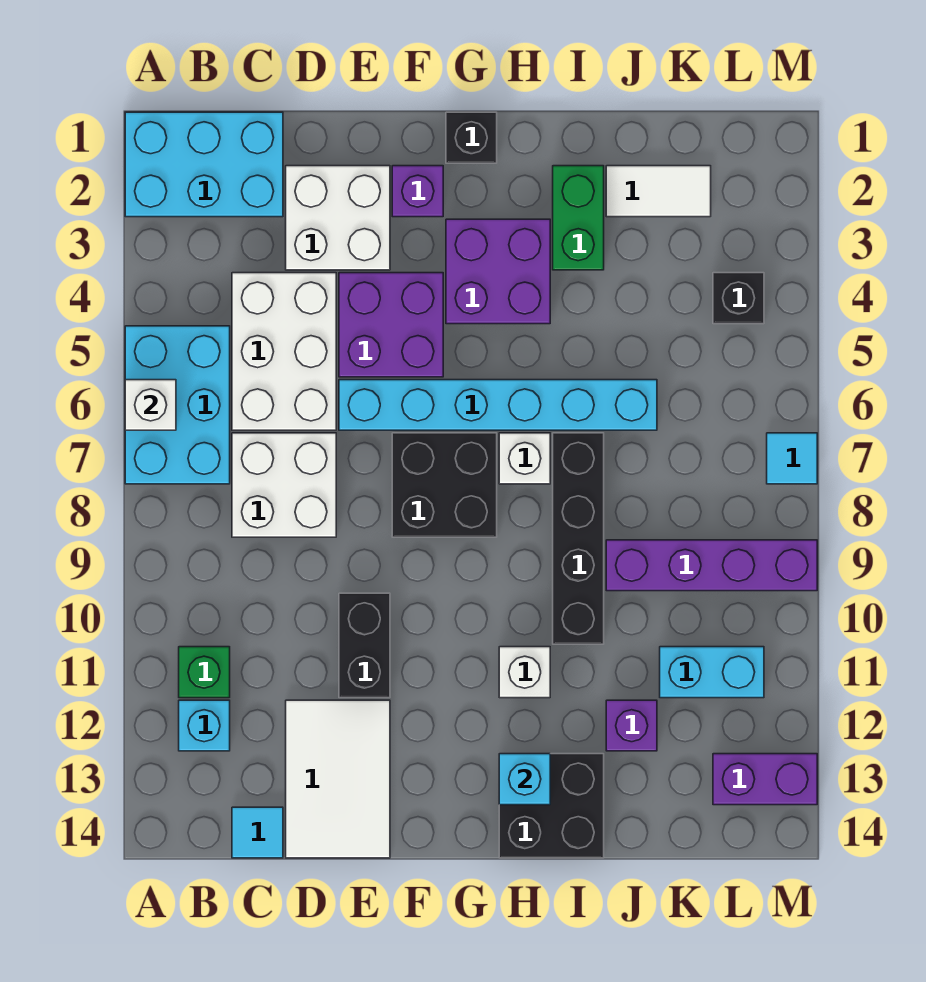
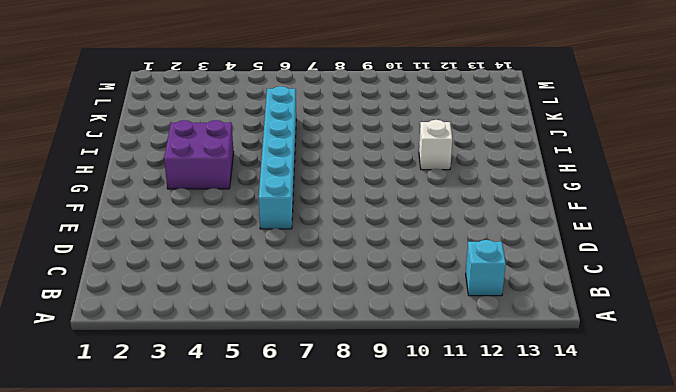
none -> cyan 2x3 brick [125,112,283,217]
none -> cyan 2x3 brick [125,326,230,484]
none -> green 1x1 brick [179,647,230,698]
none -> white 2x3 brick [232,273,336,430]

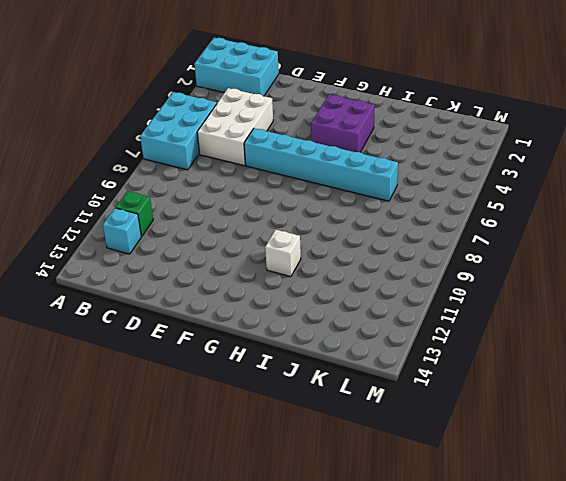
none -> white 2x2 brick [232,433,336,537]
none -> cyan 1x1 tile [232,807,283,858]
none -> white 2x2 brick [286,166,390,270]
none -> white 2x3 tile [286,700,390,858]

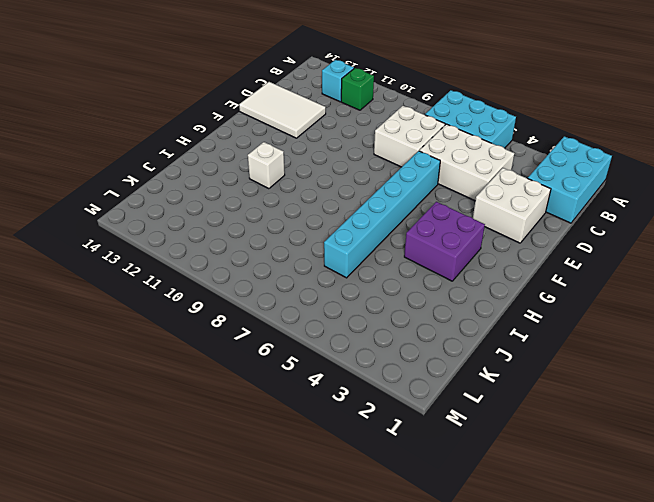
none -> cyan 1x1 tile [232,807,283,858]
none -> purple 2x2 brick [339,273,443,377]
none -> black 1x2 brick [339,593,390,698]
none -> purple 1x1 brick [392,166,443,217]

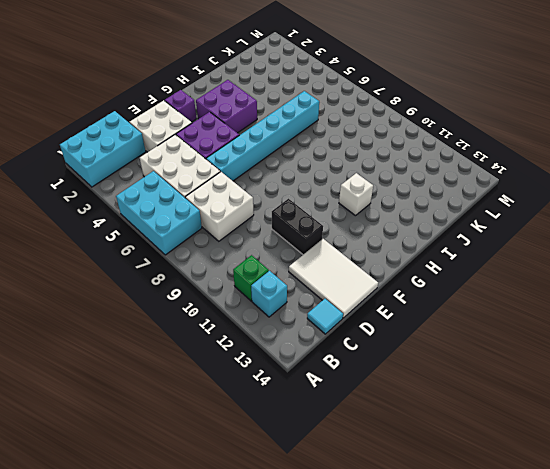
none -> black 2x2 brick [392,433,497,537]
none -> black 1x1 brick [446,112,497,163]
none -> white 1x1 brick [499,433,550,484]
none -> black 2x2 brick [499,754,604,858]

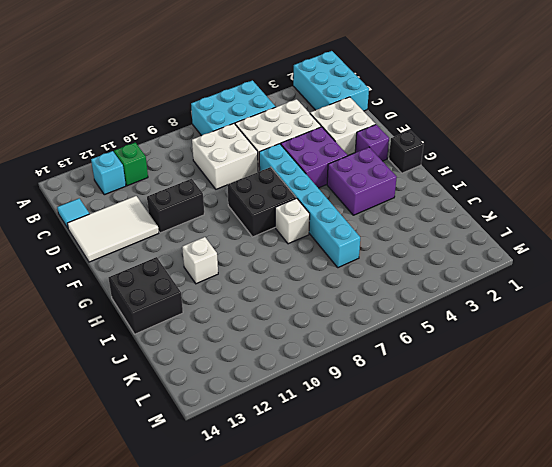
none -> green 1x2 brick [553,166,604,270]
none -> black 1x4 brick [553,433,604,644]
none -> white 1x2 tile [606,166,711,217]
none -> purple 1x4 brick [606,540,817,591]

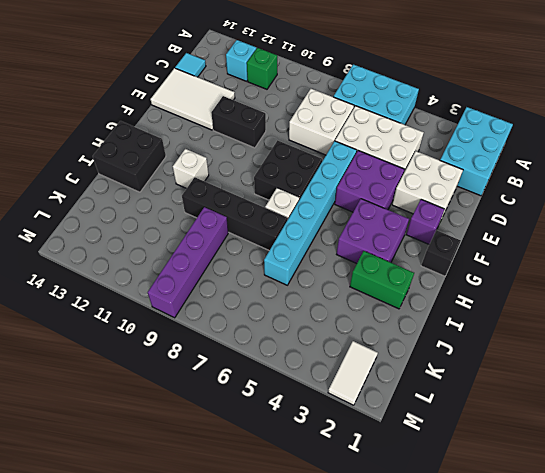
white 1x2 tile [328,341,378,405] -> white 1x2 tile moved to [606,166,711,217]
none -> purple 1x1 brick [606,700,657,751]
none -> cyan 1x2 brick [660,647,764,698]
none -> black 1x1 brick [713,273,764,324]
none -> purple 1x2 brick [713,754,817,805]

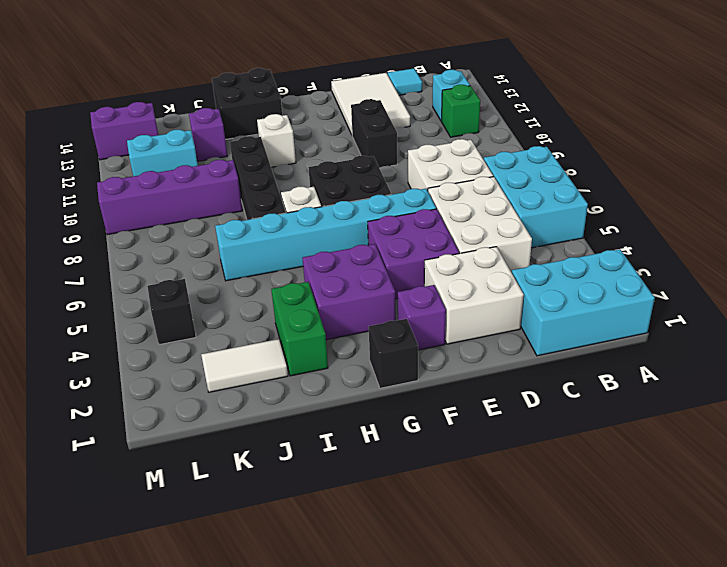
none -> cyan 1x1 tile [767,433,817,484]
none -> white 1x1 brick [125,380,176,430]
none -> cyan 1x1 brick [499,754,550,805]

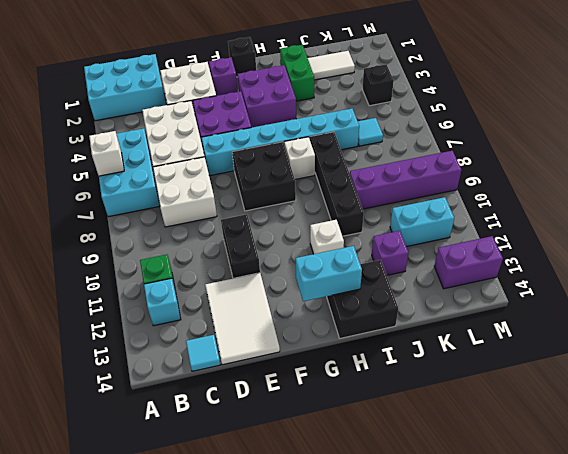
cyan 1x2 brick [296,246,362,301] -> cyan 1x1 brick [499,754,550,805]
cyan 1x1 tile [358,118,383,146] -> cyan 1x1 tile moved to [767,433,817,484]

